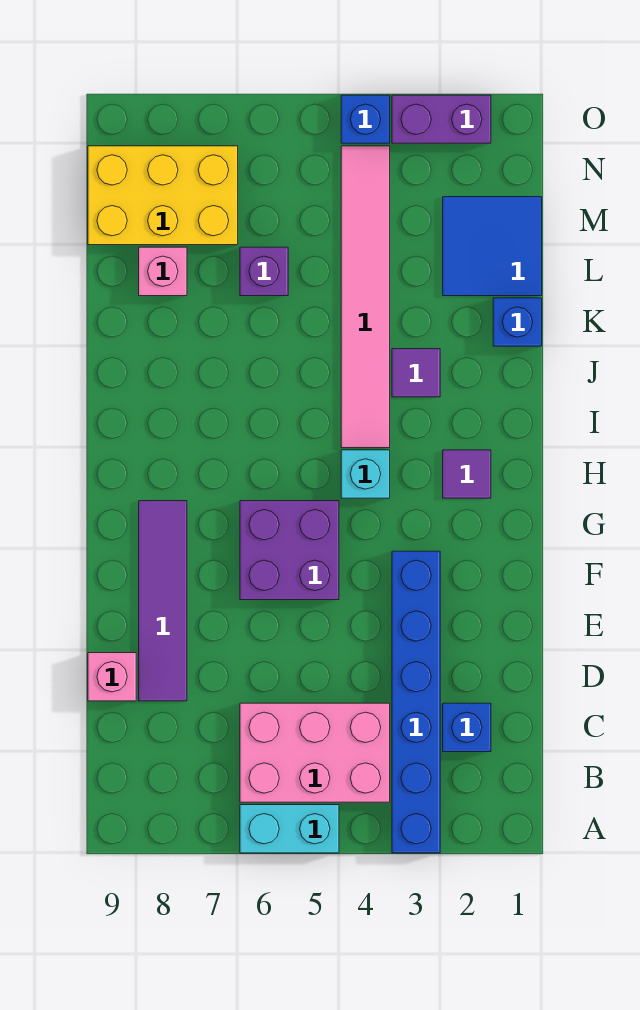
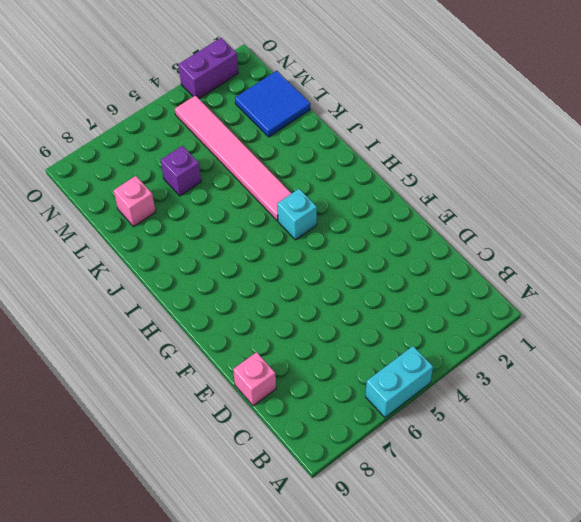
none -> blue 1x6 brick [392,551,440,853]
none -> pink 2x3 brick [240,703,390,802]
none -> blue 1x1 brick [443,703,491,752]

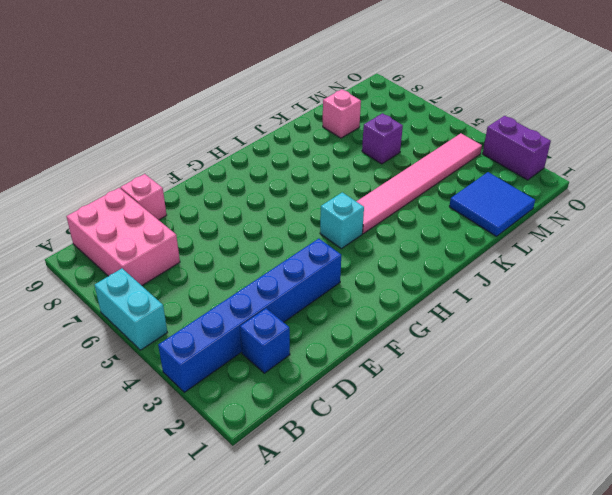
pink 2x3 brick [66,188,180,286] -> pink 2x3 brick moved to [240,703,390,802]
none -> purple 1x4 tile [139,501,187,701]
none -> purple 2x2 brick [240,501,339,600]
none -> purple 1x1 tile [443,450,491,498]

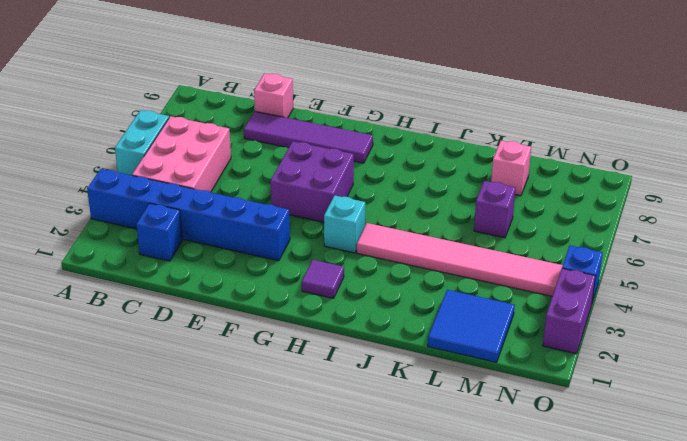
none -> purple 1x1 tile [392,349,440,397]
none -> blue 1x1 brick [493,298,542,346]
none -> yellow 2x3 brick [88,146,238,245]

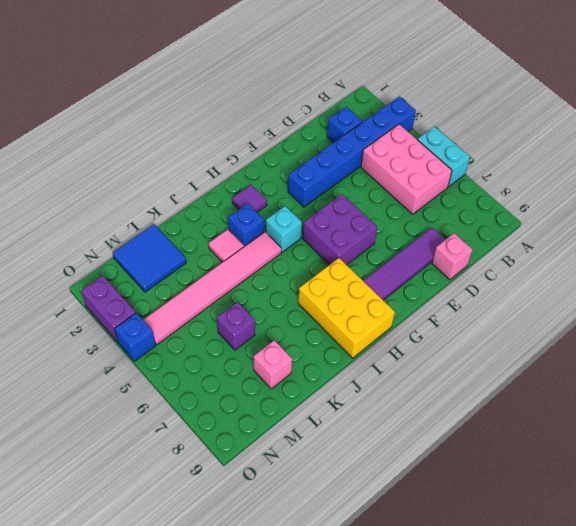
yellow 2x3 brick [298,258,395,358] -> yellow 2x3 brick moved to [88,146,238,245]
blue 1x1 brick [228,203,264,246] -> blue 1x1 brick moved to [493,298,542,346]
pink 1x1 tile [208,229,244,262] -> purple 1x1 tile [392,349,440,397]

